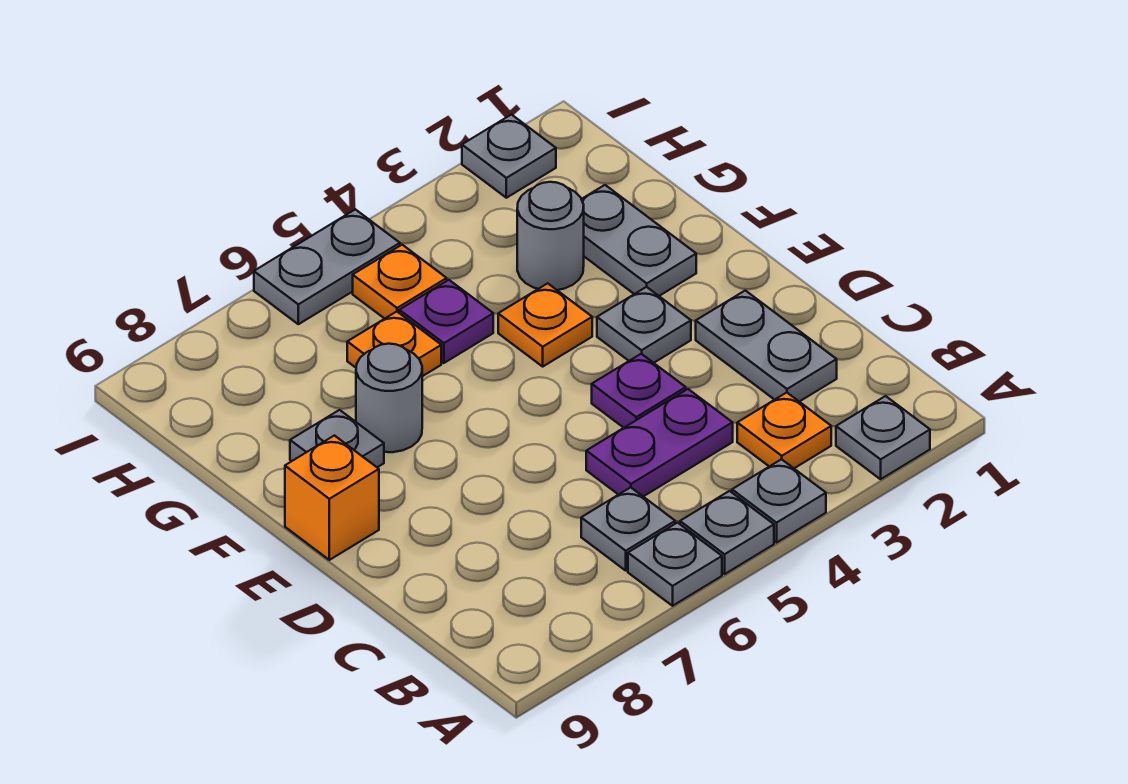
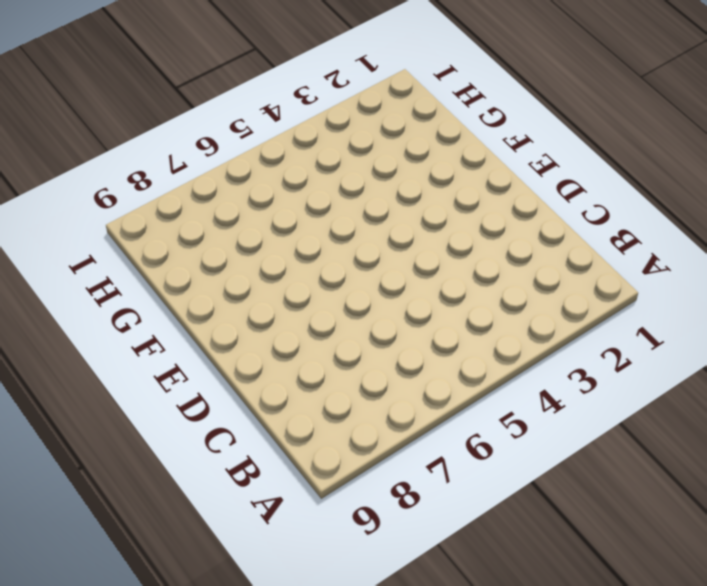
none -> grey 1x1 plate [836,396,930,479]
none -> grey 1x1 plate [732,459,826,543]
none -> grey 1x1 plate [680,491,774,574]

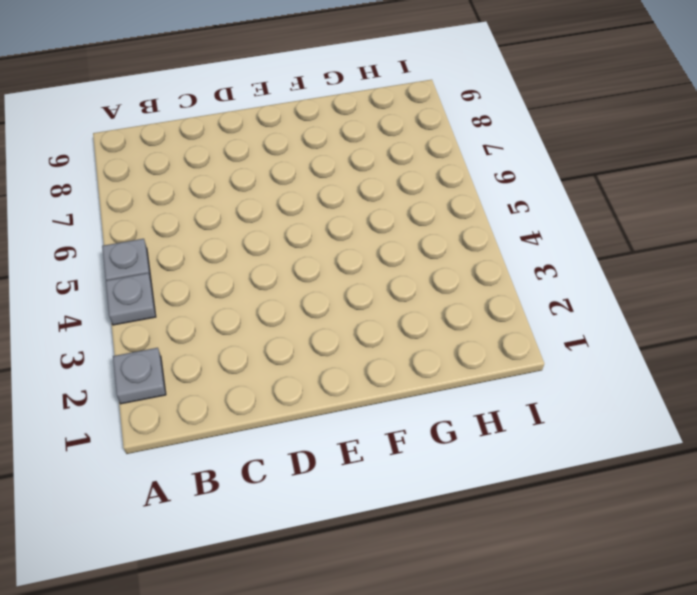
none -> grey 1x1 plate [628,523,722,606]
none -> orange 1x1 plate [737,393,831,468]
none -> grey 1x1 plate [581,487,675,570]

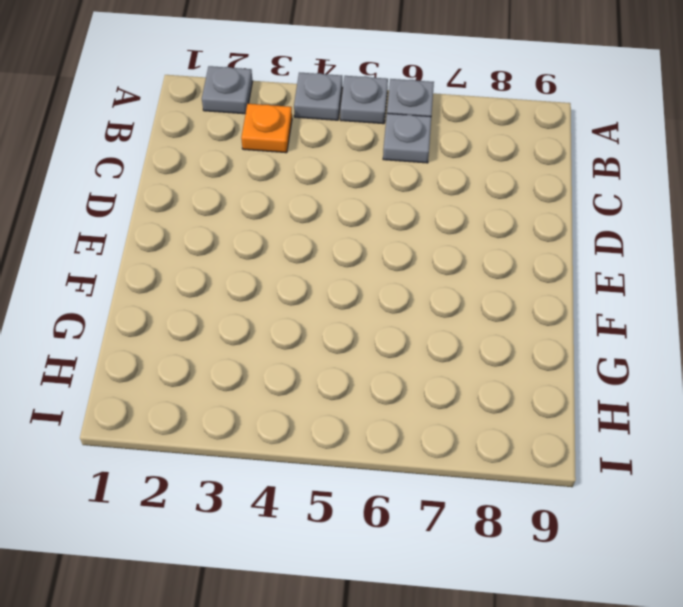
none -> grey 1x2 plate [696,290,837,402]
none -> purple 1x2 plate [586,389,733,496]
none -> purple 1x1 plate [592,354,686,428]

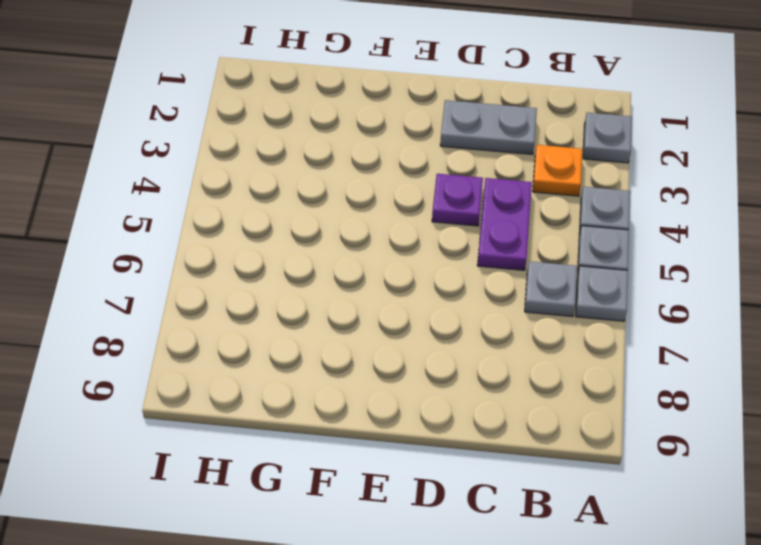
none -> grey 1x1 plate [597,287,691,363]
none -> orange 1x1 brick [285,436,379,560]
none -> grey 1x2 plate [582,185,696,296]

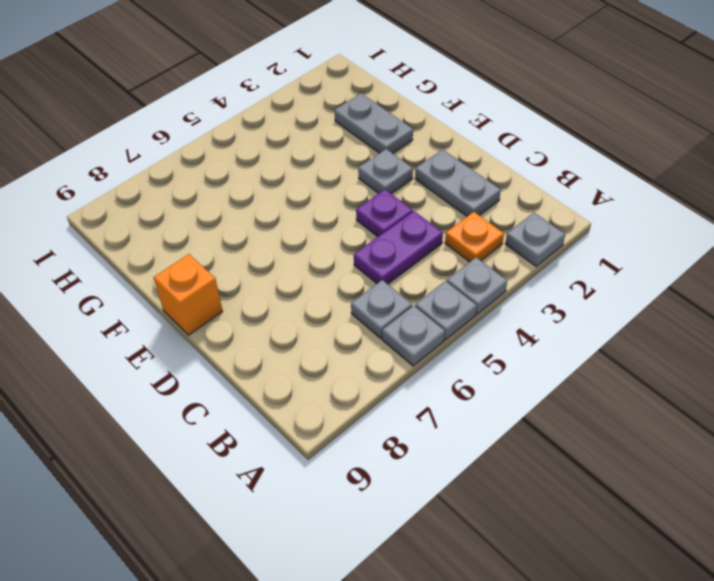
none -> orange 1x1 plate [498,283,592,366]
none -> grey 1x1 round brick [356,344,422,452]
none -> grey 1x1 plate [290,410,384,467]

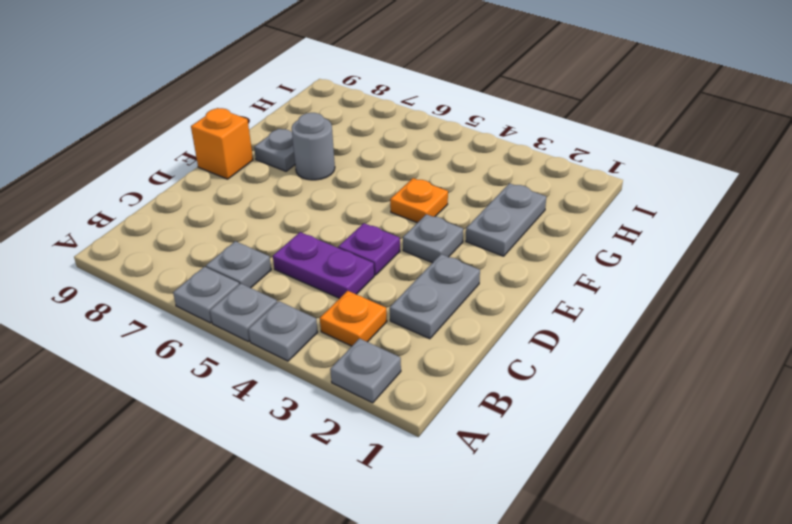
none -> grey 1x1 round brick [517,182,584,290]
none -> purple 1x1 plate [399,280,493,363]
none -> orange 1x1 plate [347,312,441,376]

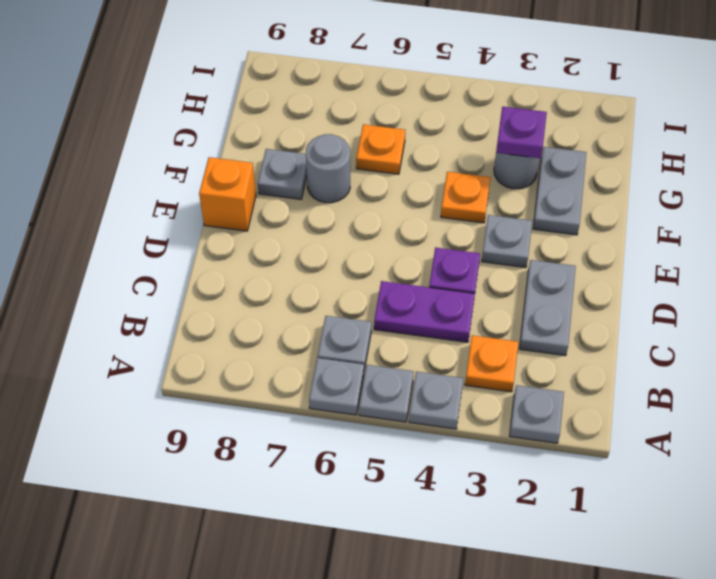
purple 1x1 plate [496,107,547,158] -> purple 1x1 plate moved to [399,280,493,363]
none -> orange 1x1 plate [353,245,447,319]
none -> grey 1x1 plate [462,115,556,198]
none -> grey 1x2 plate [254,209,400,324]

